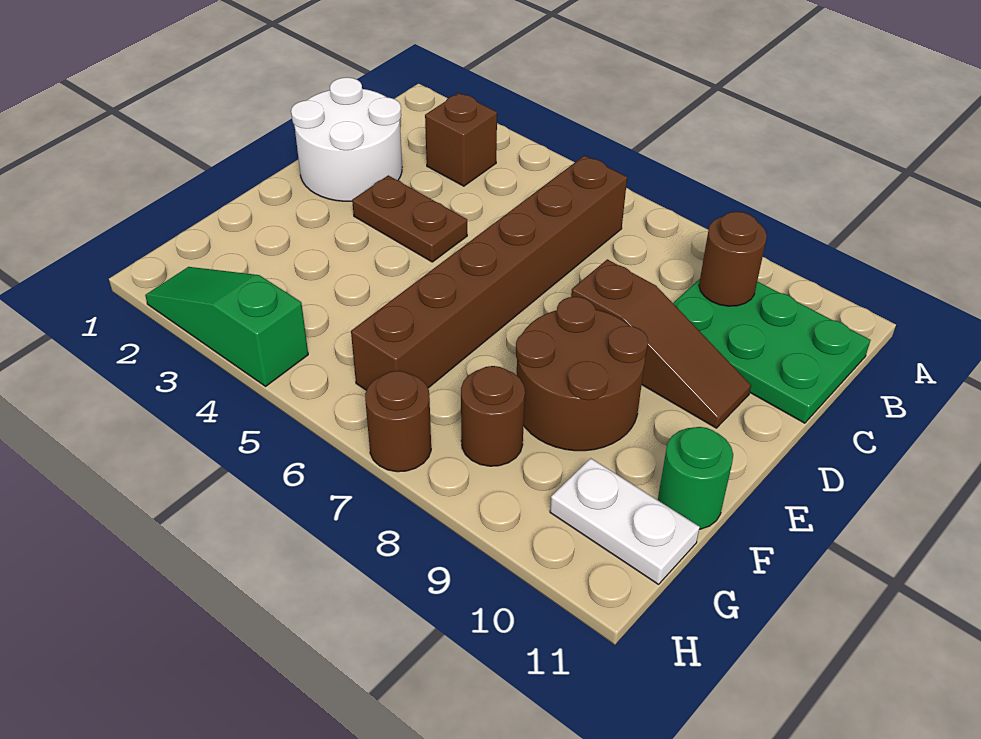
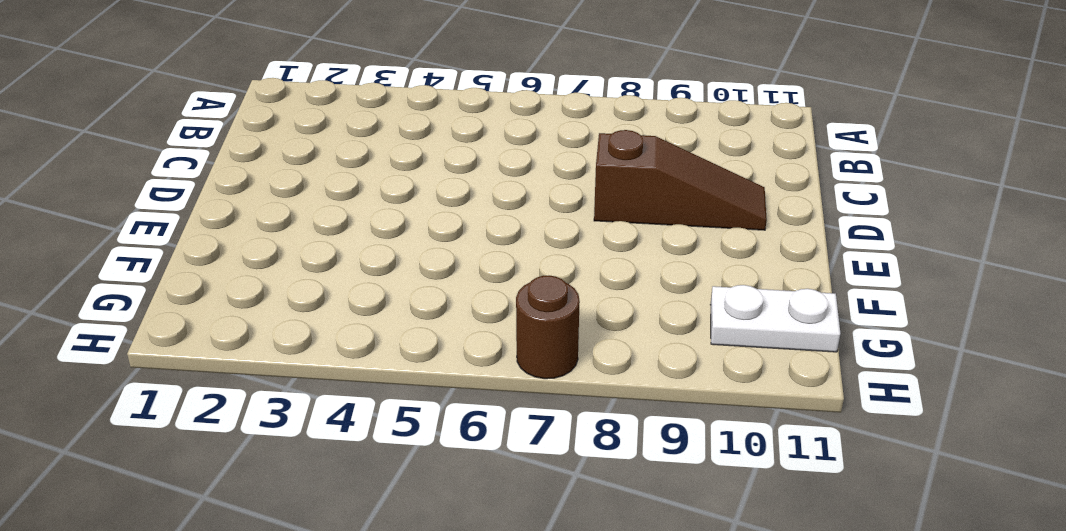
none -> brown 1x1 brick [425,93,497,186]
none -> brown 1x6 brick [351,156,627,390]
none -> green 2x3 plate [673,279,871,423]

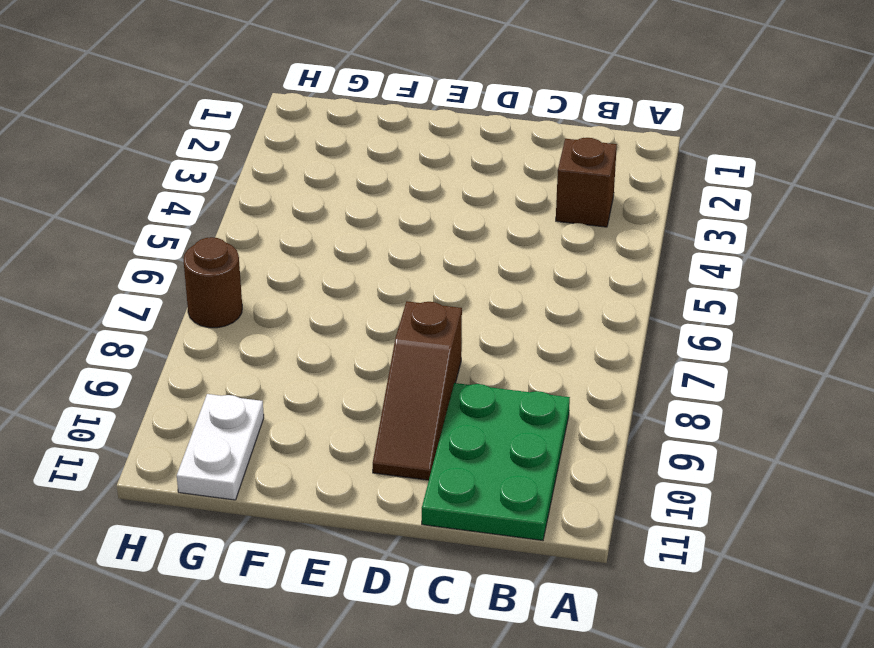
none -> brown 1x6 brick [351,156,627,390]
none -> white 2x2 round brick [291,77,402,201]
none -> brown 1x2 plate [352,175,467,262]

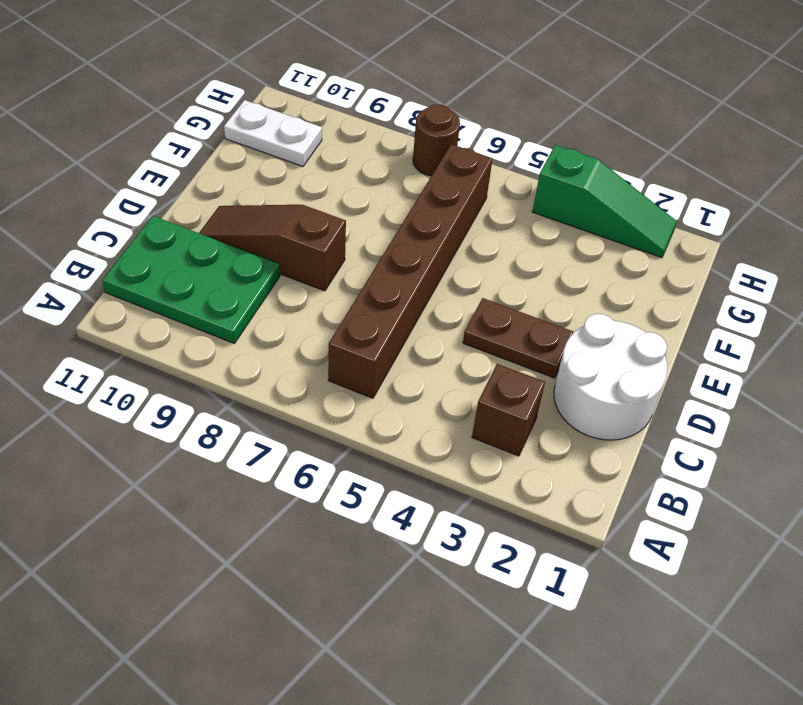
none -> brown 2x2 round brick [516,297,648,451]
none -> green 1x1 round brick [658,427,733,529]
none -> brown 1x1 round brick [461,366,525,466]

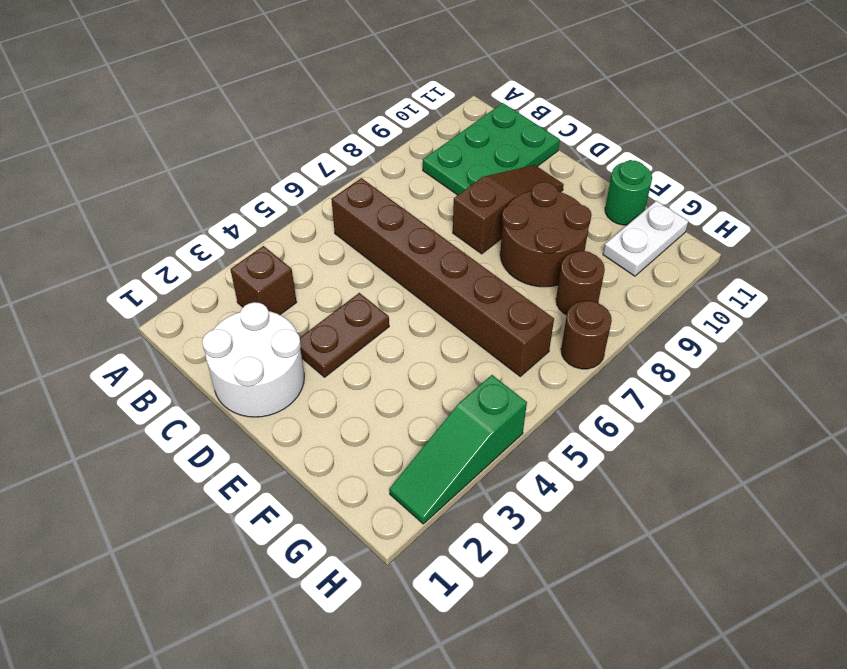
none -> brown 1x1 round brick [699,212,767,306]

